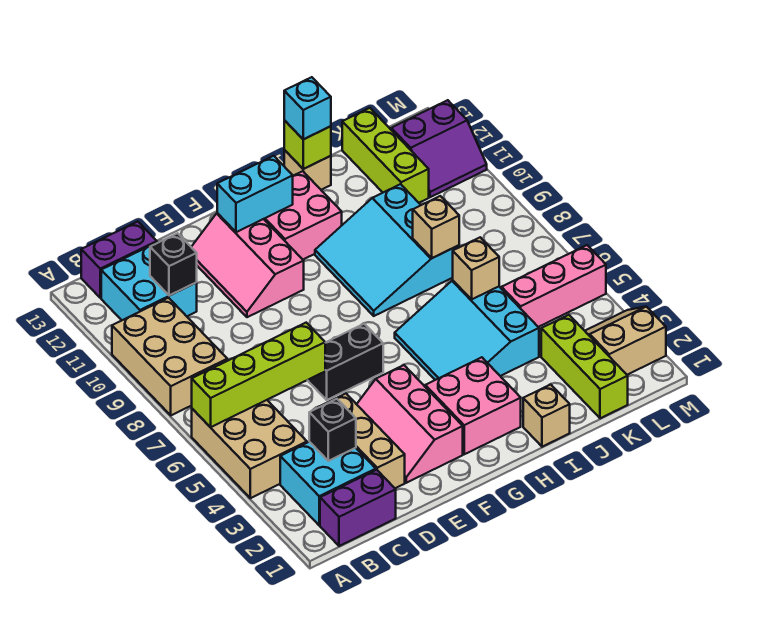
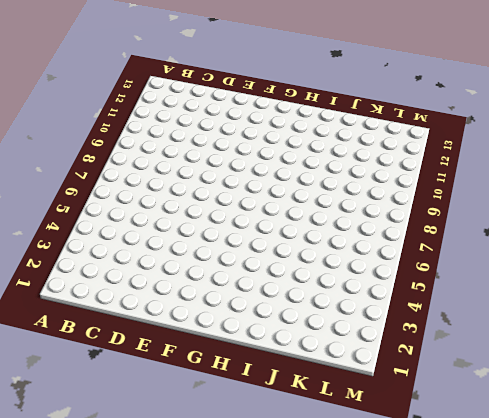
none -> tan 2x3 brick [192,400,307,498]
none -> tan 2x3 brick [112,298,227,415]
none -> purple 1x2 brick [320,470,396,546]

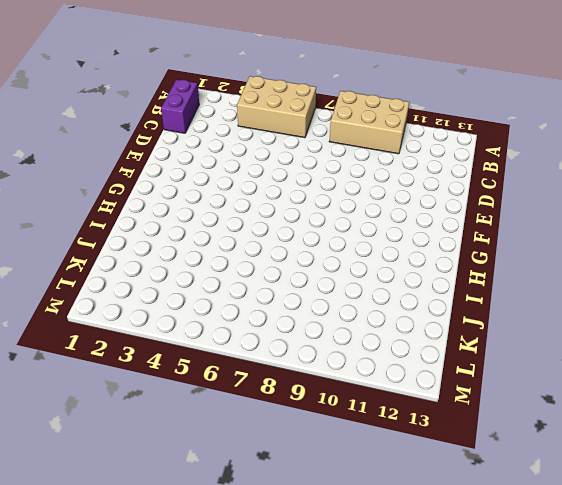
none -> cyan 2x2 brick [280,442,376,525]
none -> cyan 2x2 brick [101,242,197,320]
none -> purple 1x2 brick [81,222,157,298]

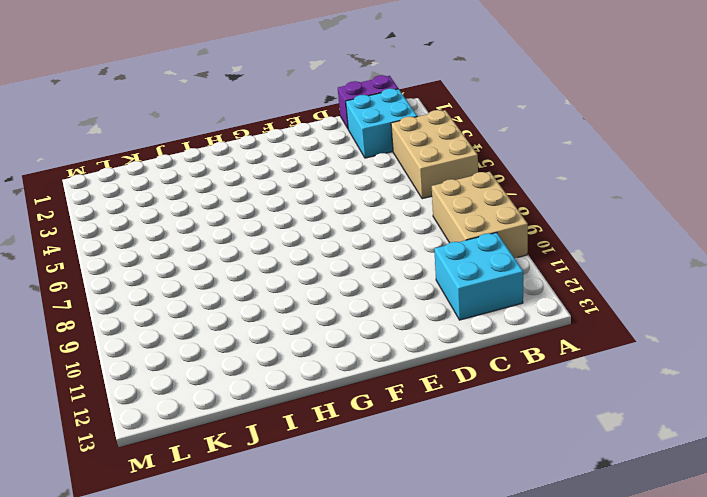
none -> purple 1x2 brick [81,222,157,298]
none -> tan 1x3 brick [319,394,405,488]
none -> pink 2x3 slope [357,365,463,483]

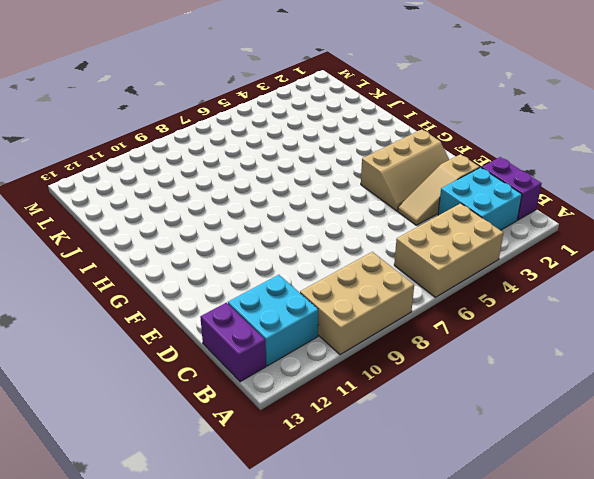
tan 1x3 slope [398,154,480,225] -> tan 1x3 brick [319,394,405,488]
tan 2x3 slope [361,130,449,211] -> pink 2x3 slope [357,365,463,483]
none -> black 1x2 brick [308,324,383,400]
none -> pink 2x3 slope [192,213,304,317]
none -> pink 2x2 brick [425,357,521,454]

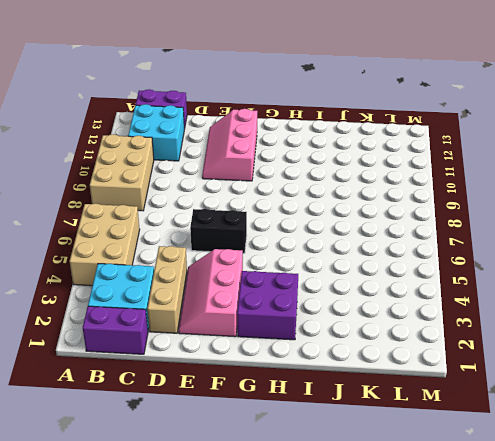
purple 2x2 brick [237,271,298,340] -> pink 2x2 brick [425,357,521,454]
none -> pink 2x2 brick [264,171,342,259]
none -> cyan 3x3 slope [395,280,539,380]
none -> cyan 3x3 slope [315,184,459,316]

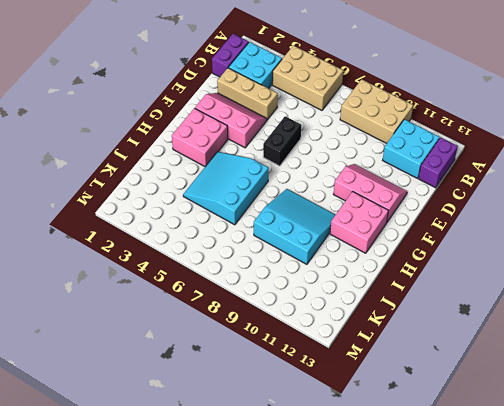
cyan 3x3 slope [183,152,269,225] -> cyan 3x3 slope turned to [395,280,539,380]
none -> tan 1x1 brick [523,385,570,447]
none -> tan 1x1 brick [284,150,331,190]
none -> lime 1x3 brick [541,315,628,418]

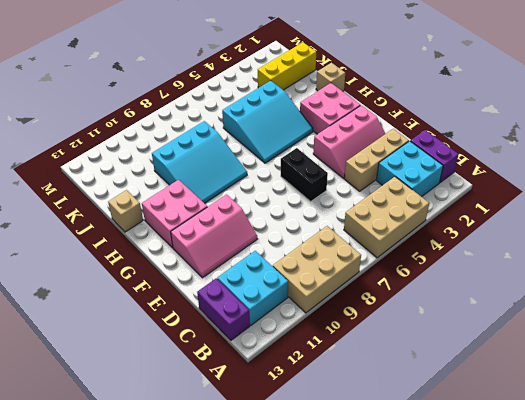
yellow 1x3 brick [258,42,316,90] -> lime 1x3 brick [541,315,628,418]
none -> pink 1x3 brick [502,245,606,327]
none -> lime 1x3 brick [342,108,429,203]
none -> tan 2x2 slope [585,307,666,375]

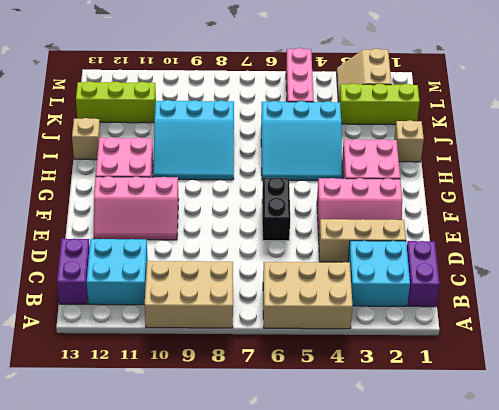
none -> purple 2x2 slope [391,100,487,197]
none -> lime 1x4 brick [192,323,325,427]
none -> black 1x1 brick [309,399,356,461]

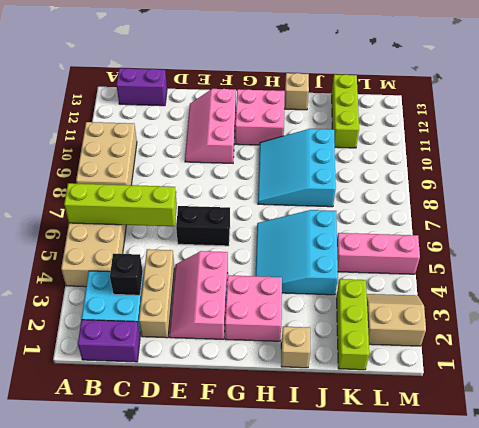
none -> cyan 2x2 brick [101,242,197,320]
none -> purple 2x2 slope [391,100,487,197]
none -> black 1x1 brick [150,233,197,296]

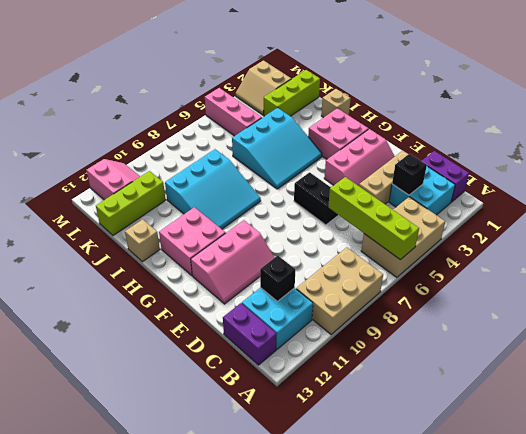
pink 2x2 slope [87,159,140,200] -> purple 2x2 slope [391,100,487,197]
none -> cyan 1x2 brick [217,156,293,232]
none -> lime 1x1 brick [284,120,331,169]
none -> tan 1x1 brick [453,237,499,299]

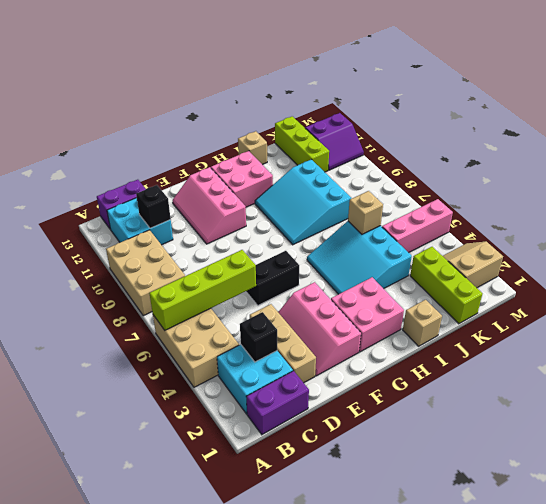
none -> cyan 1x2 brick [217,156,293,232]
none -> lime 1x1 brick [284,120,331,169]
none -> tan 1x1 brick [413,196,459,258]

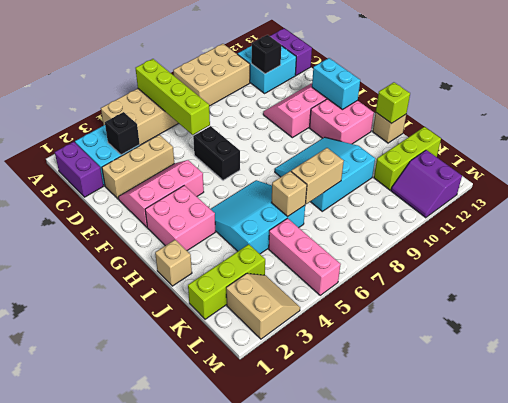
tan 1x2 brick [291,148,344,204] -> tan 1x1 brick [413,196,459,258]
none -> cyan 1x1 brick [284,77,331,139]

